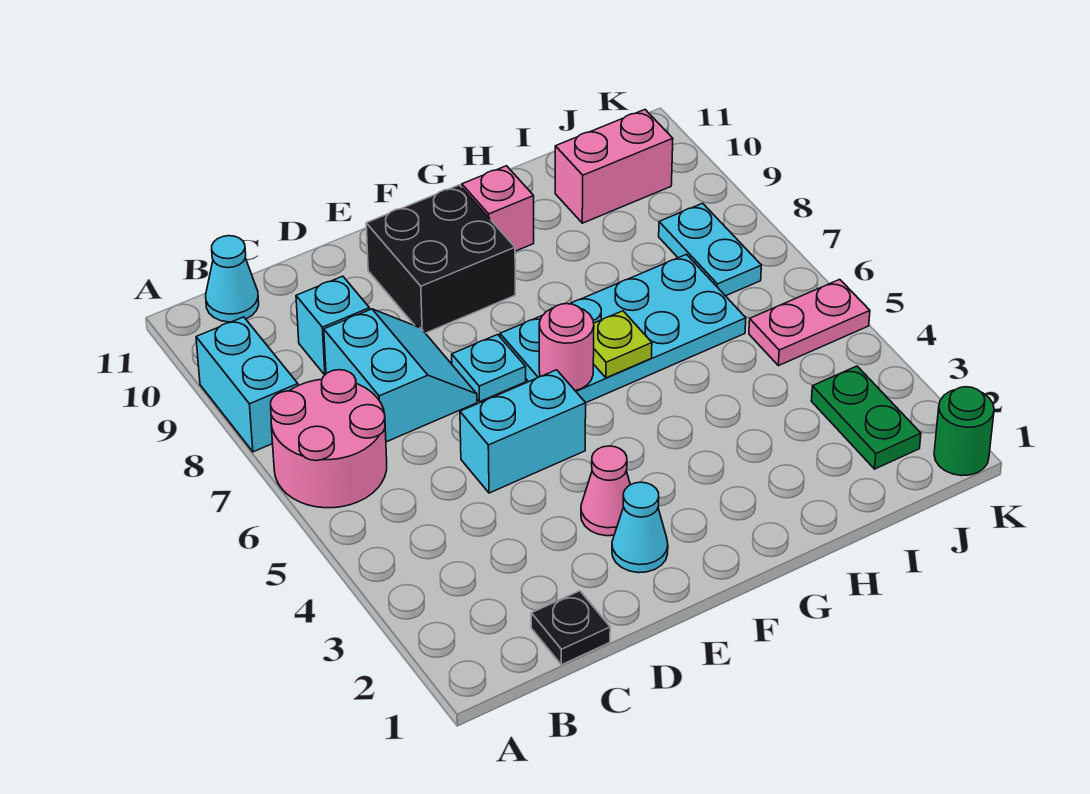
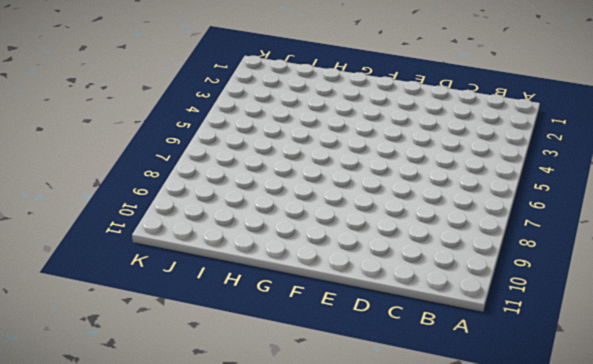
none -> pink 2x2 round brick [271,370,387,508]
none -> cyan 1x2 brick [196,317,298,452]
none -> cyan 1x1 cone [206,236,259,322]

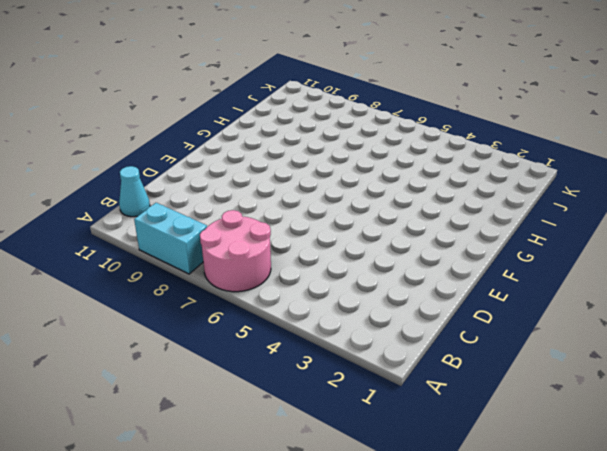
none -> black 1x1 plate [531,591,610,665]
none -> cyan 2x2 slope [324,309,477,442]
none -> cyan 1x1 brick [296,276,370,375]

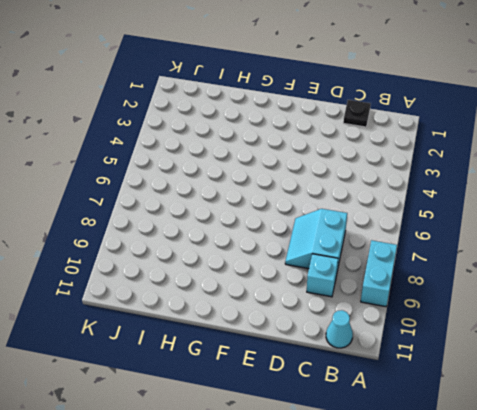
none -> pink 2x2 round brick [271,370,387,508]
none -> cyan 1x2 brick [460,370,586,493]
none -> cyan 1x1 cone [612,482,668,573]

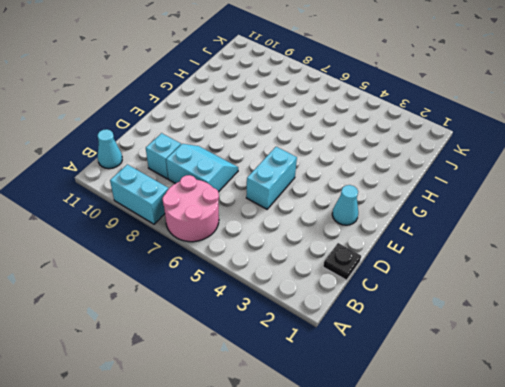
none -> pink 1x1 cone [581,446,630,536]
none -> cyan 1x1 plate [452,334,526,402]
none -> black 2x2 brick [366,185,515,333]

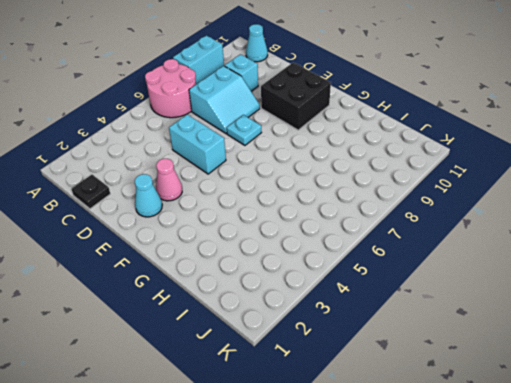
none -> cyan 2x4 plate [500,254,746,403]
none -> pink 1x1 brick [462,166,534,251]
none -> pink 1x2 brick [555,110,673,223]

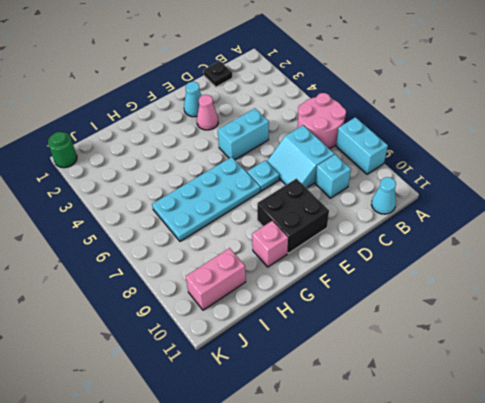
none -> green 1x2 plate [811,366,921,469]
none -> pink 1x2 plate [749,279,870,366]
none -> cyan 1x2 plate [659,203,761,296]

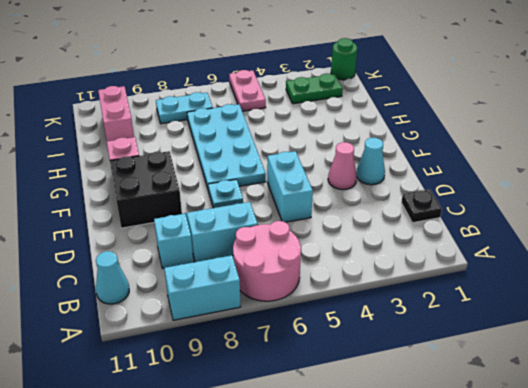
none -> pink 1x1 round brick [539,304,594,391]
none -> lime 1x1 plate [593,311,652,378]

